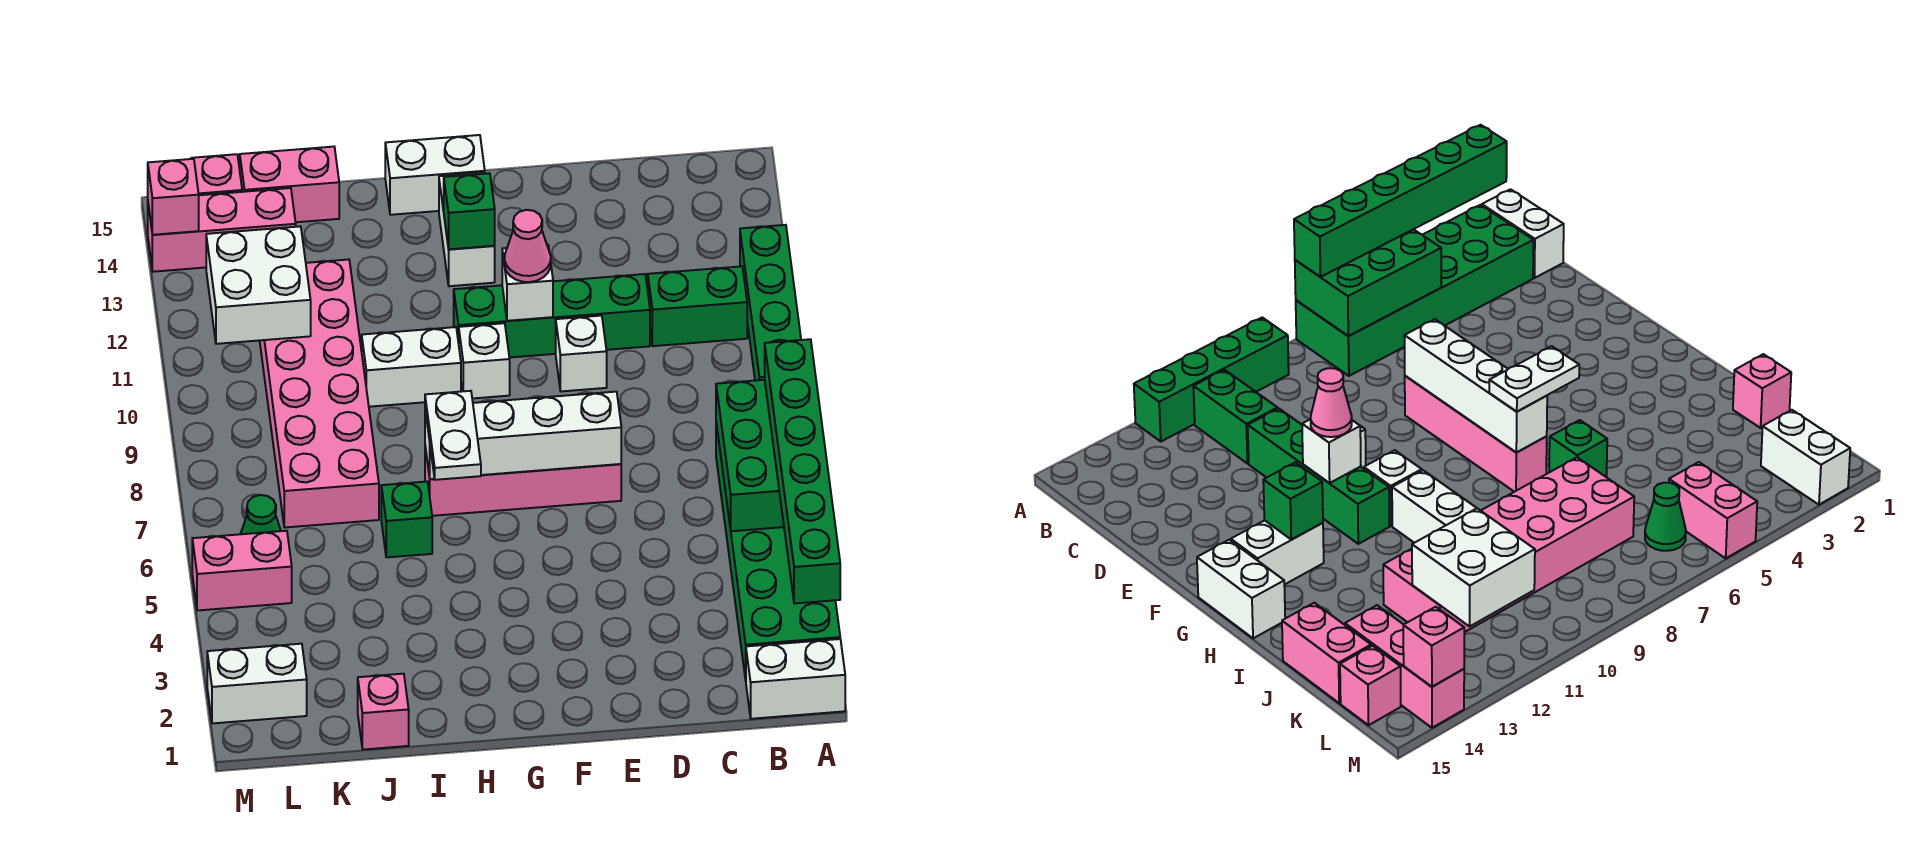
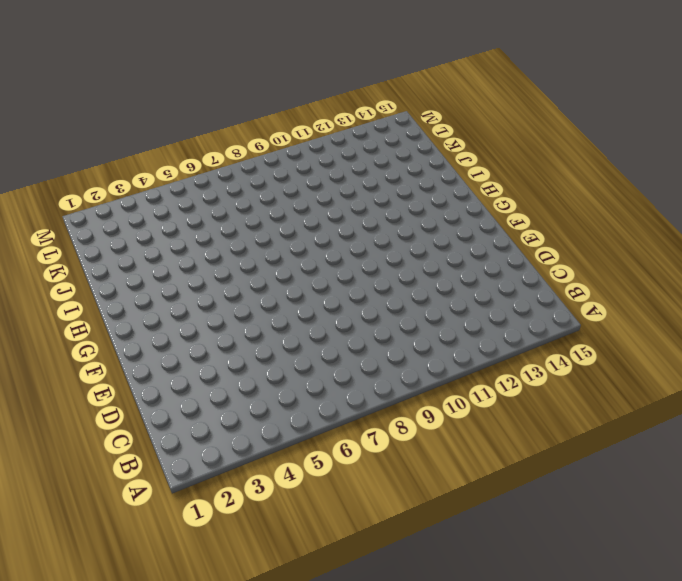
none -> white 1x2 brick [746,639,845,719]
none -> green 2x6 brick [716,423,840,680]
none -> green 1x4 brick [740,225,801,381]

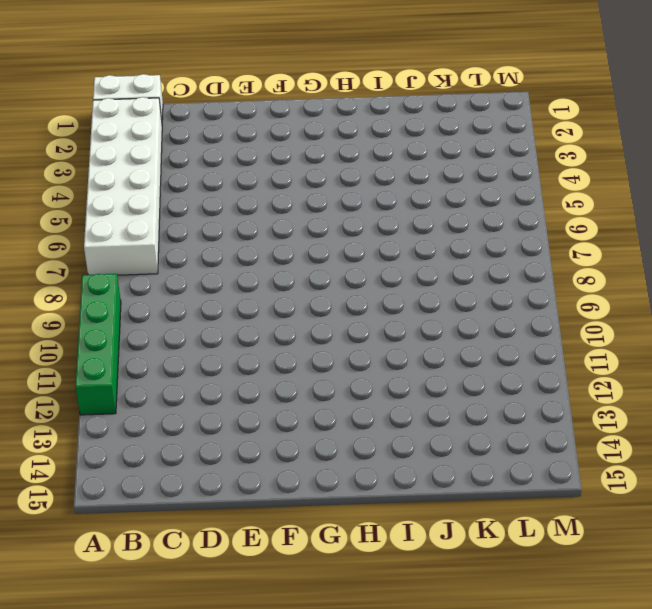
white 2x6 brick [84,97,162,275] -> green 2x6 brick [716,423,840,680]
none -> green 1x2 brick [648,266,747,346]
none -> green 1x4 brick [454,274,650,358]
none -> pink 1x4 brick [425,447,621,516]

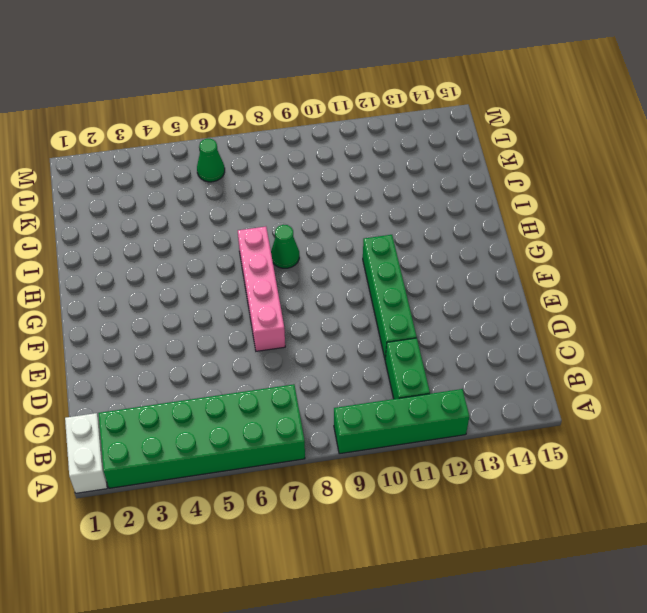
green 1x1 cone [271,225,299,268] -> none
none -> white 1x1 brick [556,316,607,391]
none -> white 1x1 brick [459,323,510,399]
none -> white 1x2 brick [439,173,495,286]

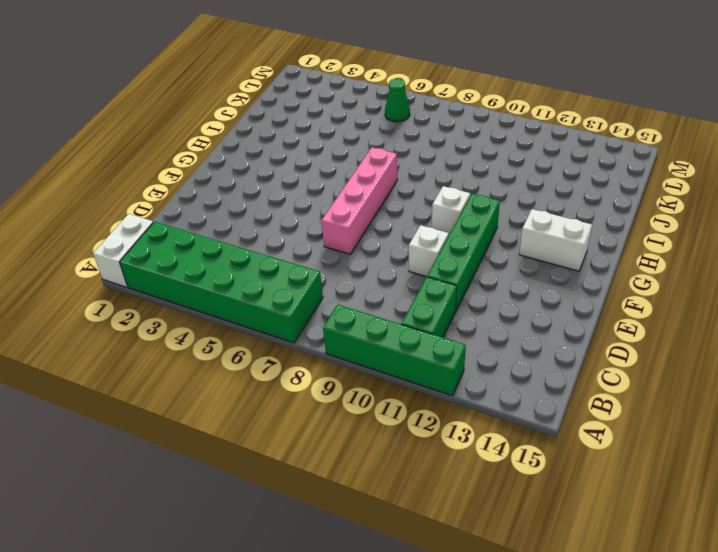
none -> white 1x2 brick [385,135,485,215]
none -> white 1x2 brick [362,327,461,407]
none -> green 1x1 brick [381,482,432,557]

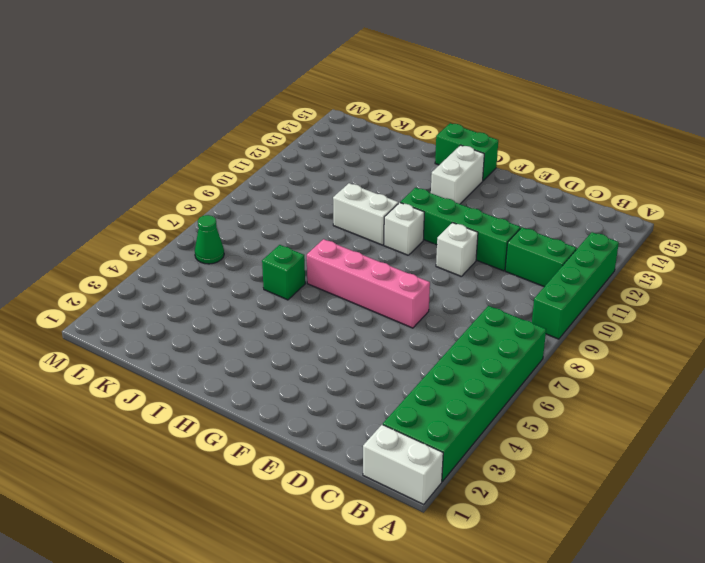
green 1x2 brick [435,123,498,181] -> white 1x2 brick [385,135,485,215]
none -> pink 1x1 brick [358,674,409,750]
none -> pink 2x6 brick [260,259,379,528]
none -> pink 1x2 brick [240,147,339,222]

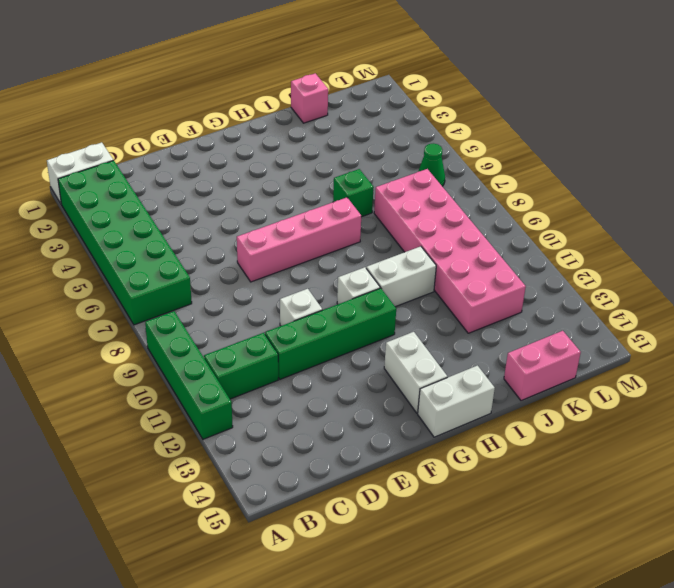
none -> pink 1x3 brick [148,188,296,272]
none -> white 1x2 brick [207,644,307,723]
none -> pink 1x2 brick [192,531,292,611]

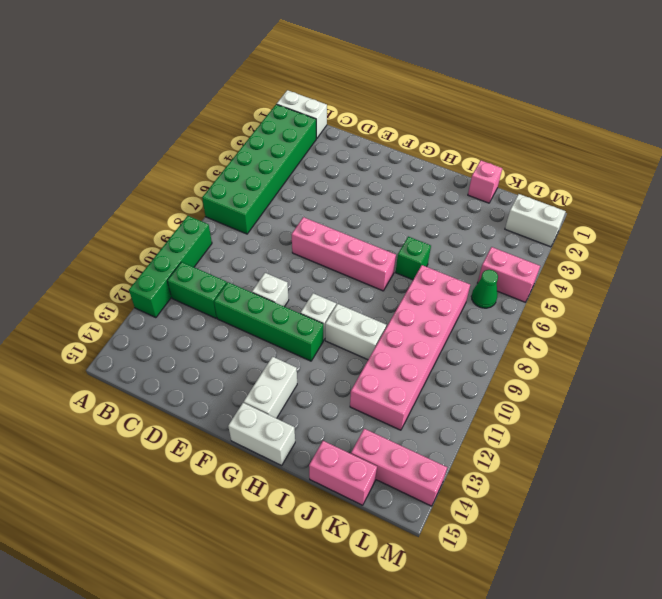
none -> pink 1x1 brick [191,154,242,195]
none -> green 2x3 brick [716,380,784,531]
none -> white 1x4 brick [425,392,621,479]

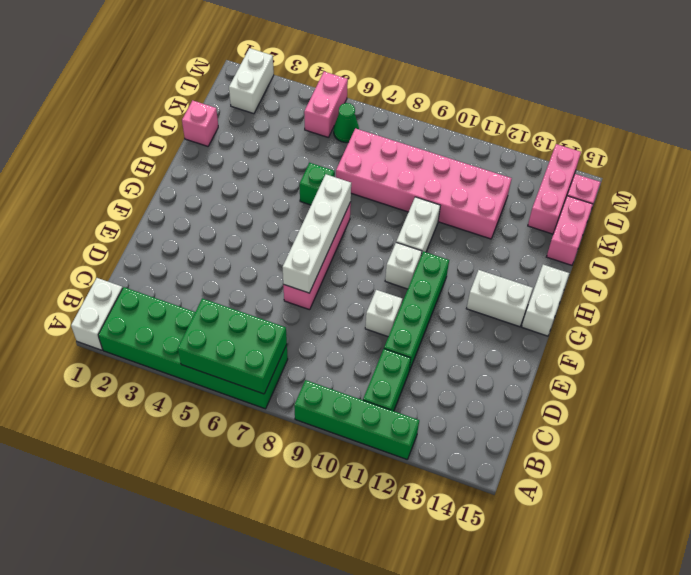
none -> white 1x1 brick [502,245,553,321]
none -> green 1x1 brick [444,173,495,249]
none -> white 2x2 brick [206,226,311,344]

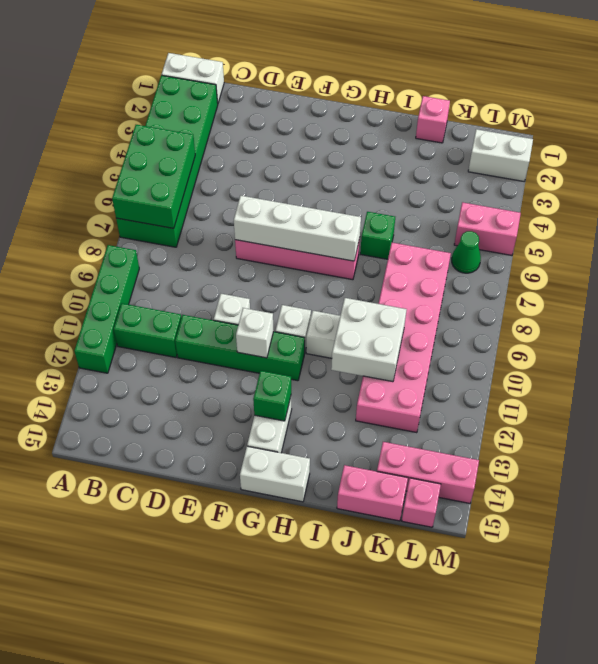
white 2x2 brick [331,298,407,382] -> white 2x2 brick moved to [206,226,311,344]
none -> pink 1x1 brick [148,159,199,235]
none -> green 1x6 brick [765,339,840,604]
none -> pink 1x1 cone [505,210,551,282]

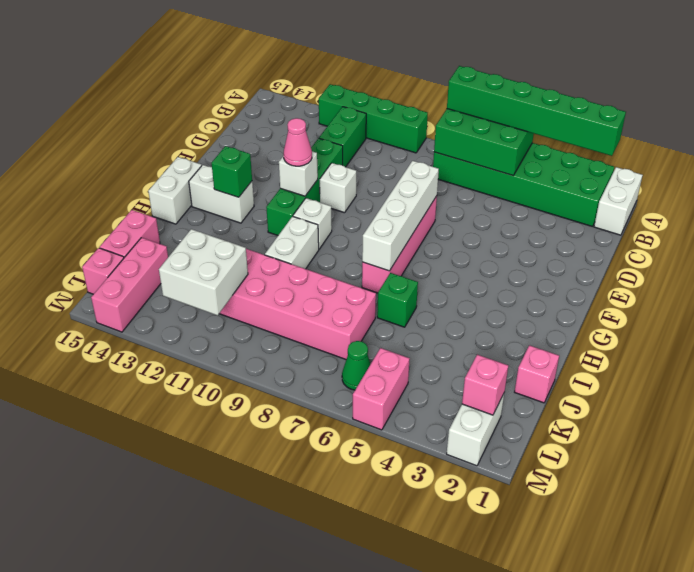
pink 1x1 brick [462,355,508,415] -> pink 1x1 brick moved to [148,159,199,235]
none -> white 1x2 plate [425,391,481,480]

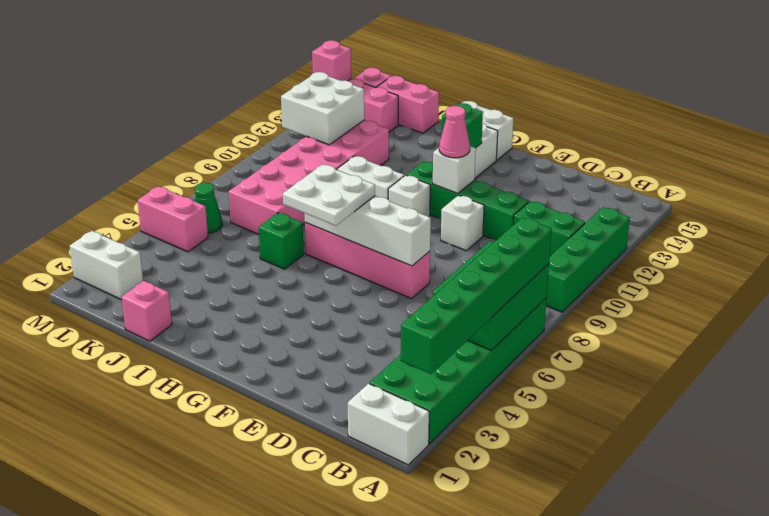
white 2x2 plate [283,164,375,226] -> white 1x2 plate [425,391,481,480]

